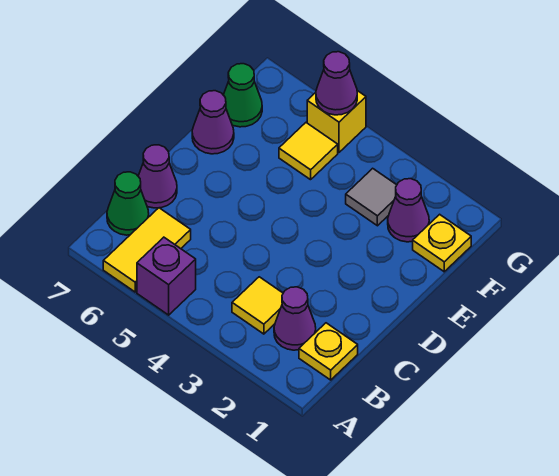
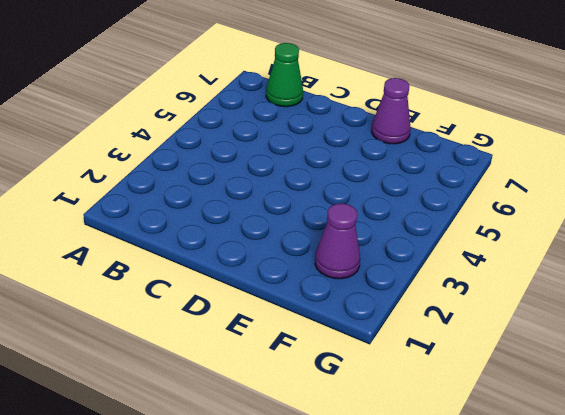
none -> purple 1x1 brick [137,237,196,315]
none -> yellow 1x2 tile [103,208,191,292]
none -> yellow 1x1 plate [299,323,358,380]

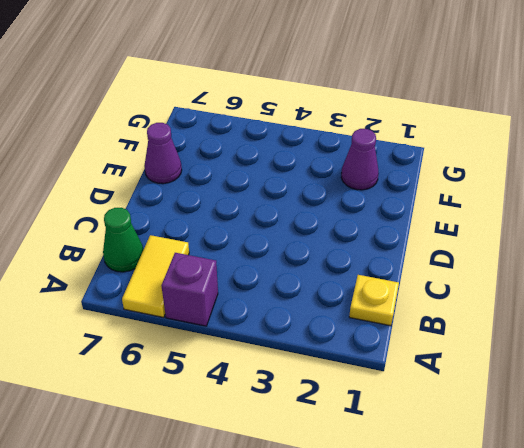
none -> purple 1x1 cone [274,287,316,350]
none -> yellow 1x1 tile [232,277,283,334]
none -> purple 1x1 cone [138,145,177,208]

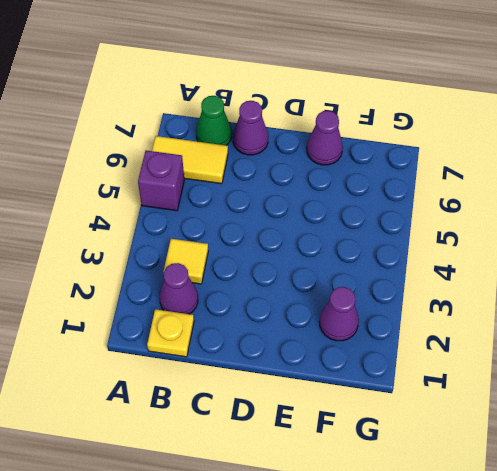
none -> yellow 1x1 plate [413,214,471,272]
none -> grey 1x1 tile [346,168,397,226]
none -> yellow 1x1 tile [279,123,338,180]

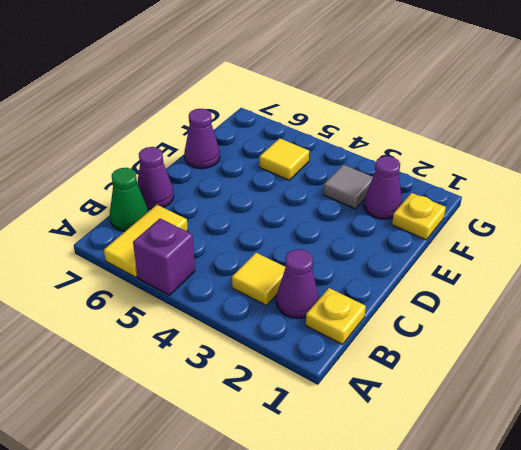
none -> green 1x1 cone [224,64,262,127]
none -> yellow 1x1 brick [307,91,366,152]
none -> purple 1x1 cone [316,52,357,115]

